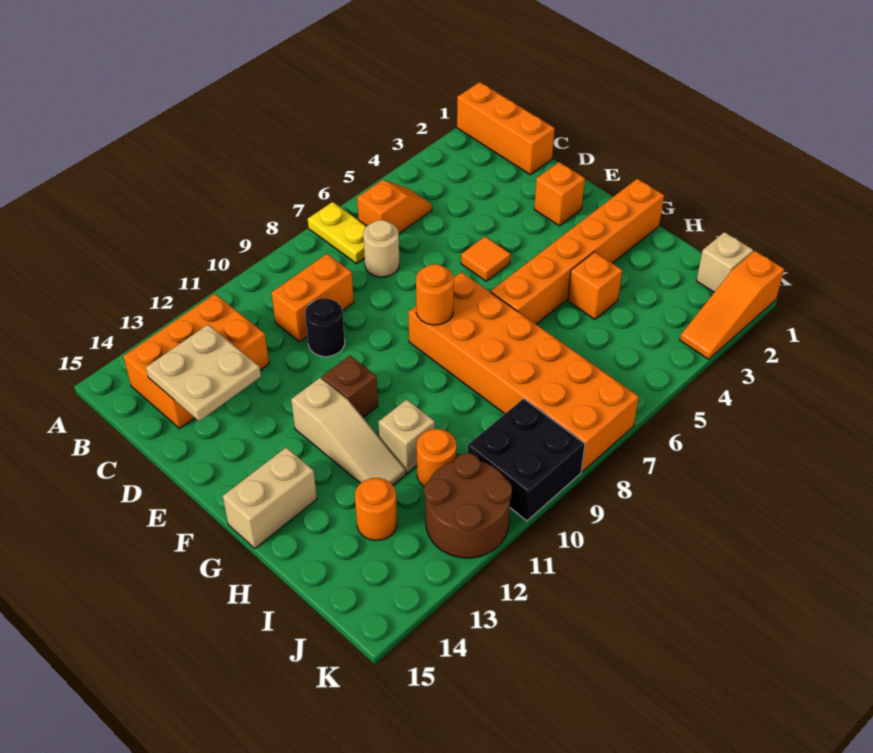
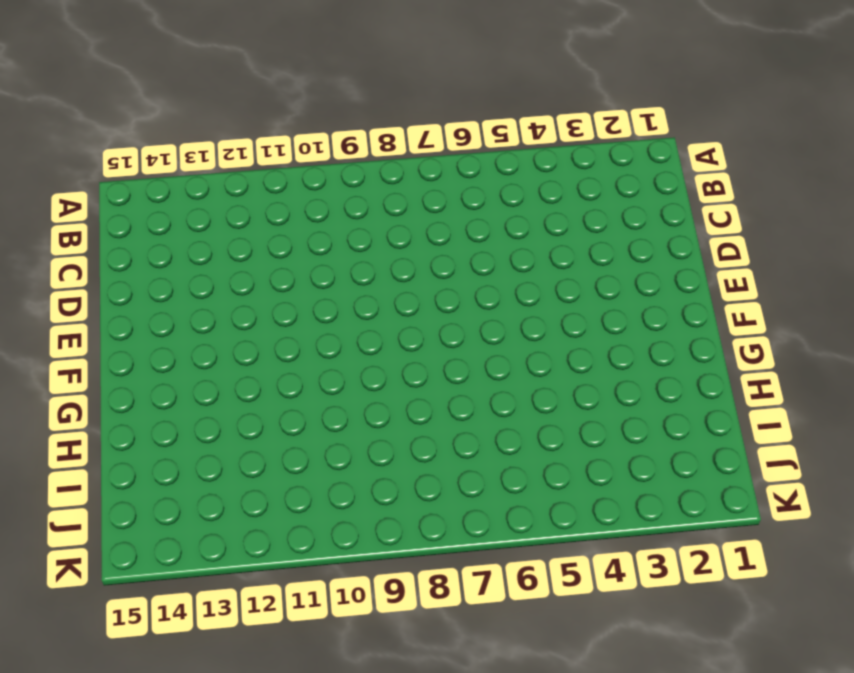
none -> orange 1x3 brick [457,82,555,175]
none -> yellow 1x2 plate [308,202,367,264]
none -> orange 1x2 slope [357,180,432,233]

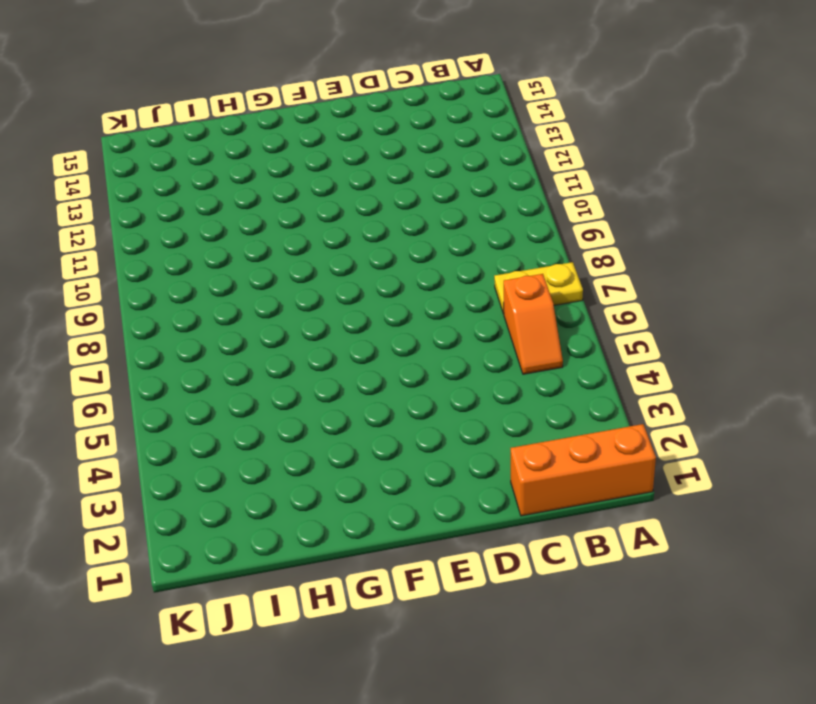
none -> orange 2x3 brick [123,294,269,428]
none -> tan 1x1 round brick [363,220,399,277]
none -> orange 1x2 brick [271,254,354,342]

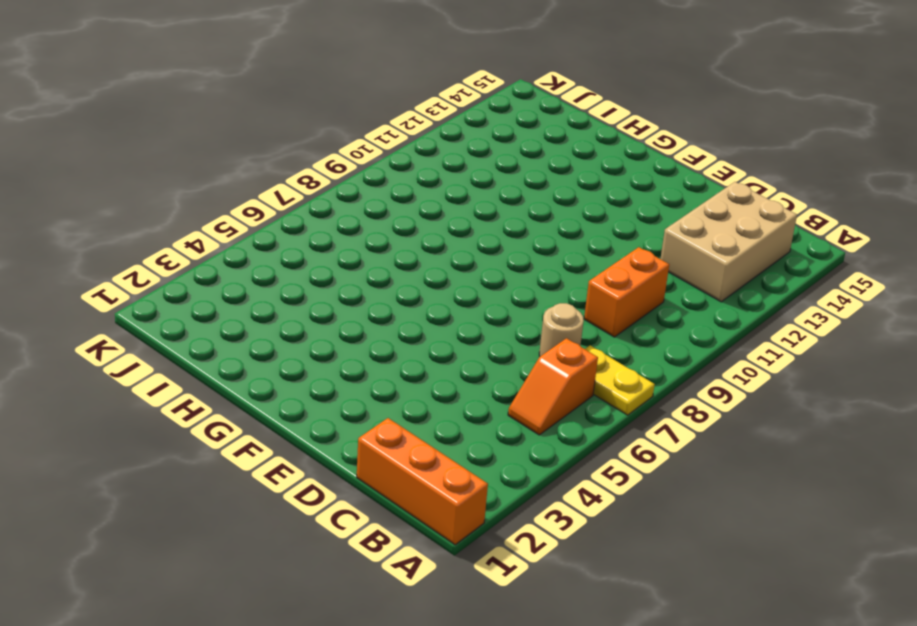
tan 2x3 brick [660,182,797,302] -> orange 2x3 brick [123,294,269,428]
none -> black 1x1 round brick [305,298,345,357]
none -> orange 1x1 brick [534,162,585,226]
none -> orange 1x1 tile [461,237,511,281]

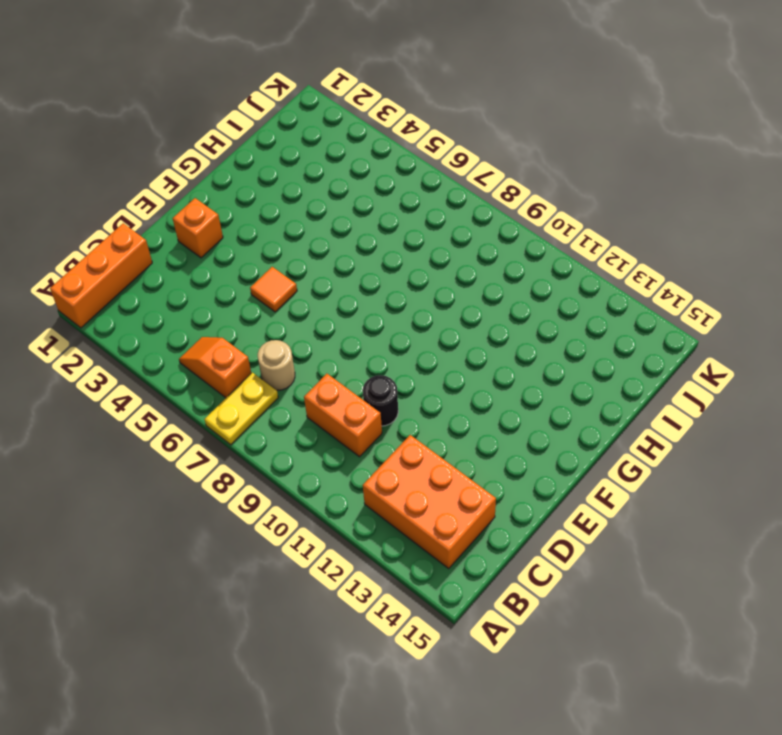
none -> orange 2x6 brick [408,272,639,472]
none -> brown 1x1 brick [322,356,378,417]
none -> tan 1x3 slope [291,378,406,485]

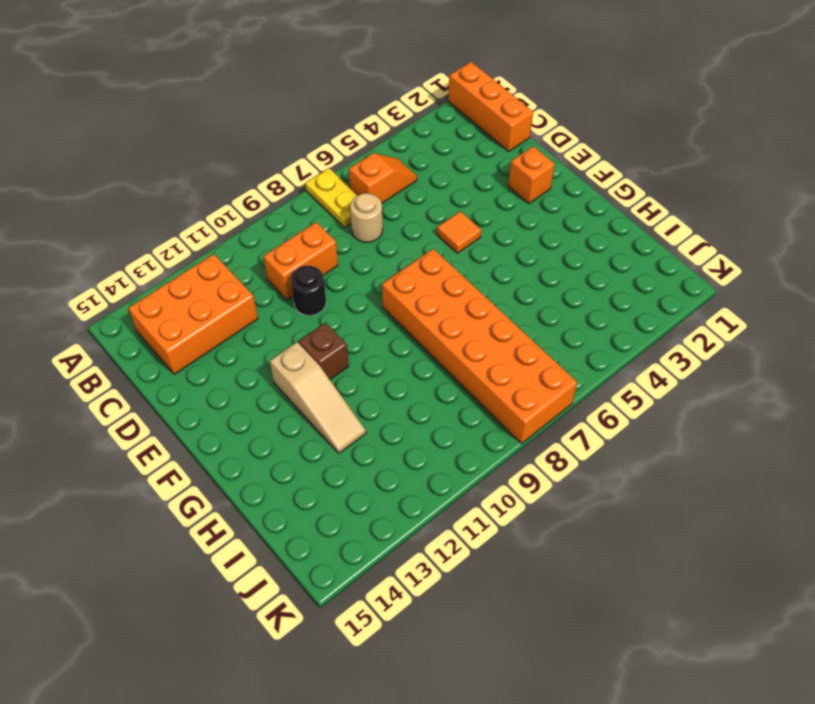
none -> orange 1x6 brick [491,179,664,324]
none -> tan 1x2 brick [223,447,317,548]
none -> orange 1x1 brick [568,252,622,319]

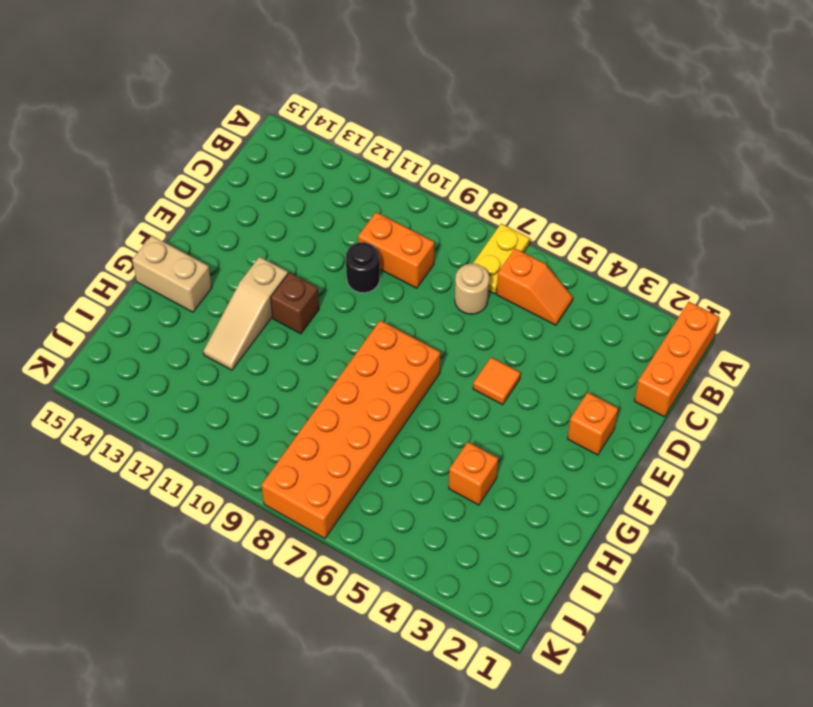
none -> orange 2x3 brick [123,294,269,428]
none -> orange 1x6 brick [491,179,664,324]
none -> tan 1x1 brick [378,399,435,473]

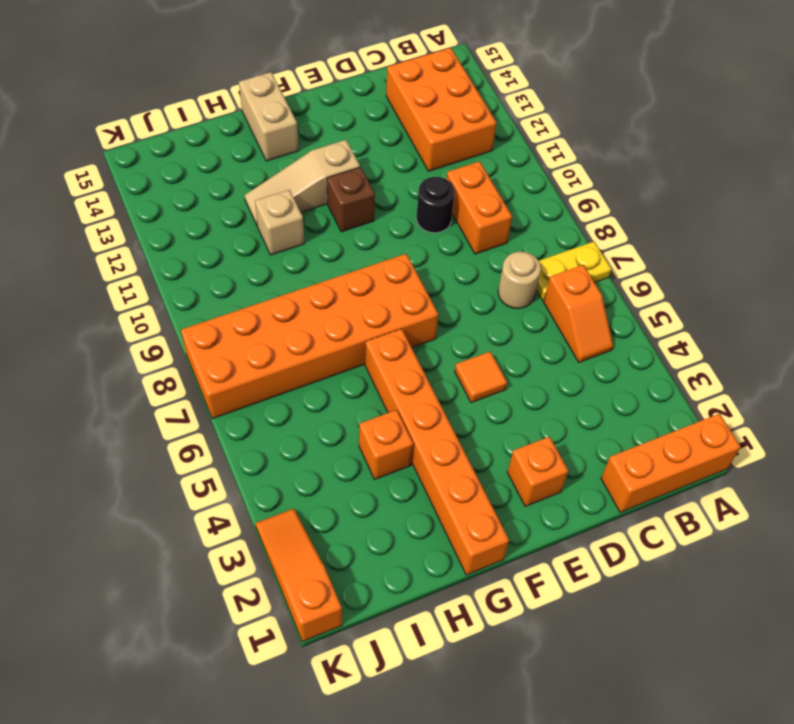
none -> orange 1x1 round brick [417,429,457,486]
none -> orange 1x1 round brick [355,478,397,540]
none -> tan 1x1 brick [696,232,753,292]

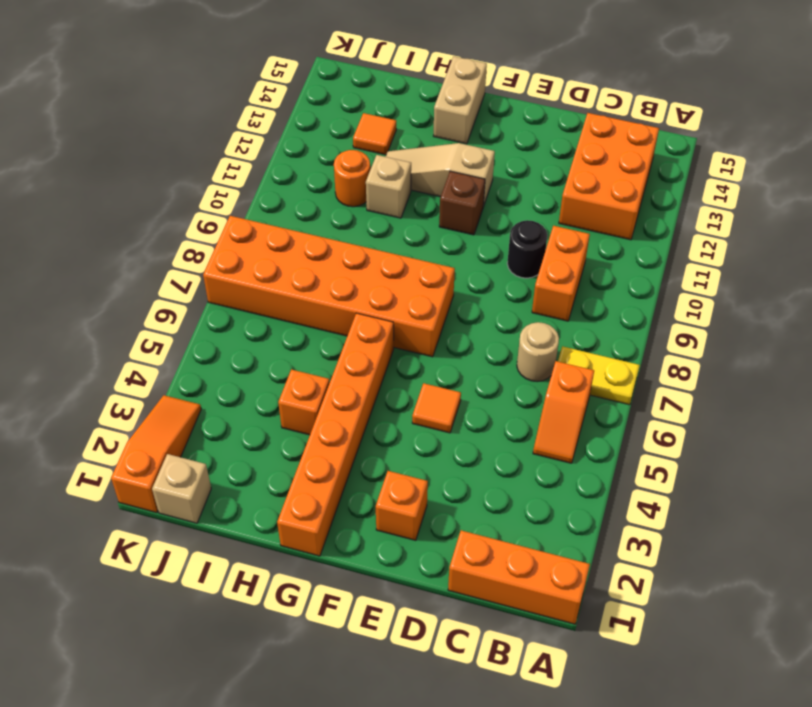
orange 1x1 tile [353,113,396,155] -> orange 1x1 round brick [355,478,397,540]
none -> black 2x2 brick [468,399,585,521]
none -> brown 2x2 round brick [424,453,512,558]
none -> tan 2x2 plate [146,325,261,421]

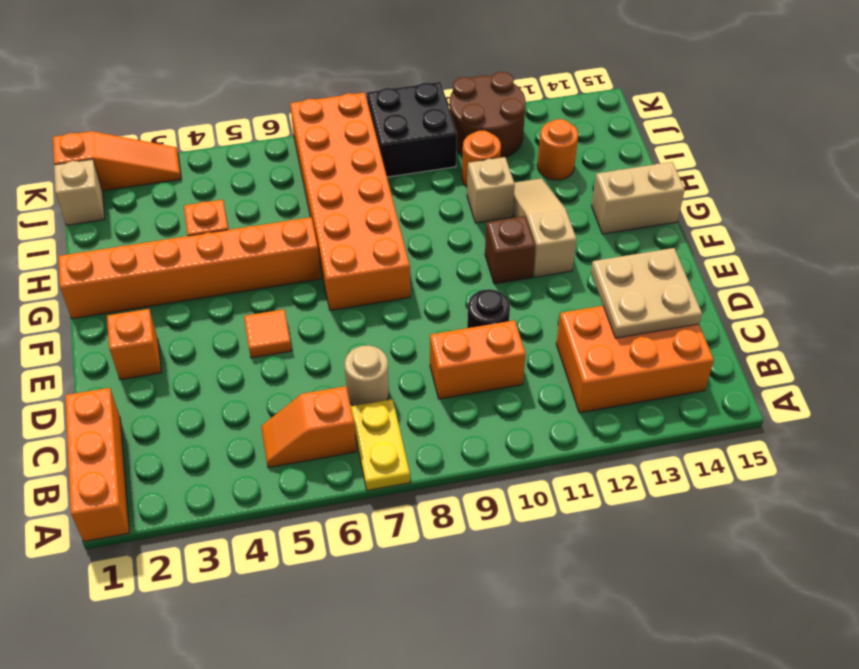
none -> orange 1x1 round brick [416,264,454,325]

